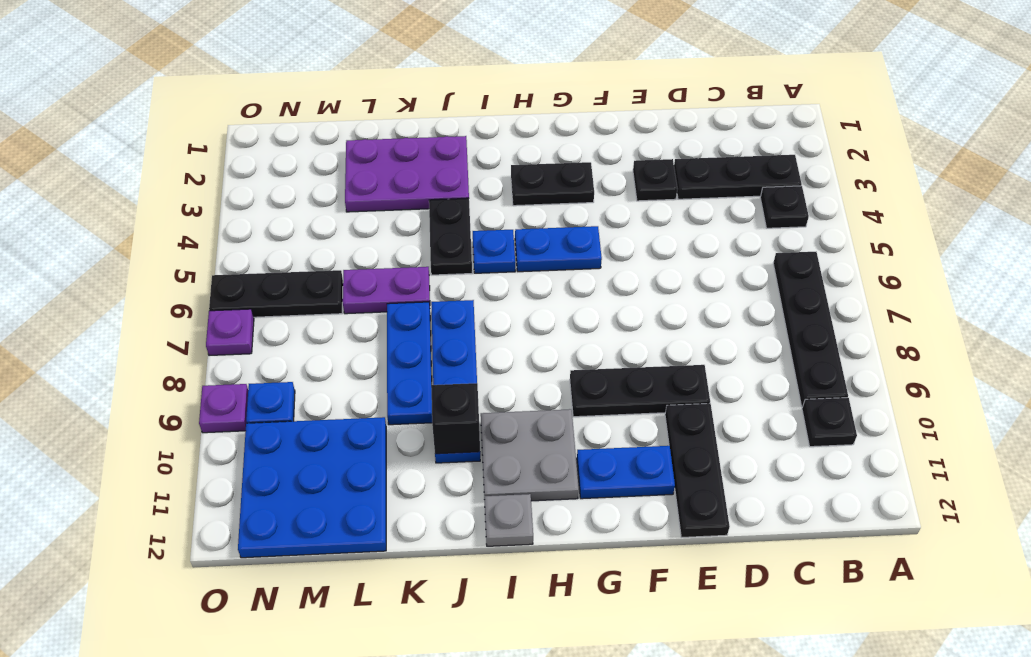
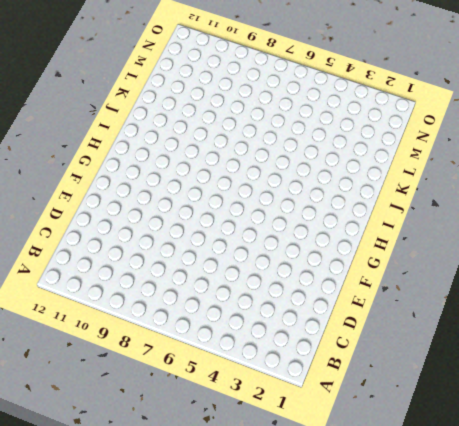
none -> black 1x3 plate [674,155,802,199]
none -> black 1x1 plate [760,186,809,228]
none -> black 1x4 plate [773,252,848,407]

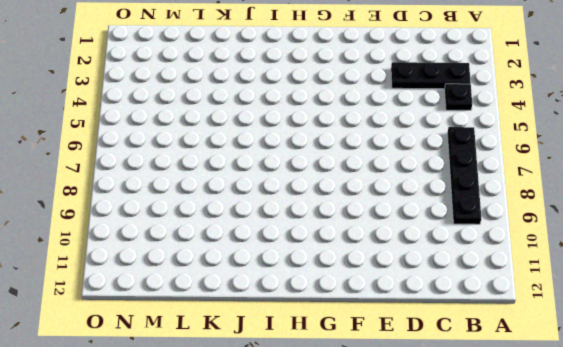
none -> black 1x1 plate [802,398,857,447]
none -> black 1x1 plate [633,159,677,201]
none -> black 1x3 plate [570,365,710,417]

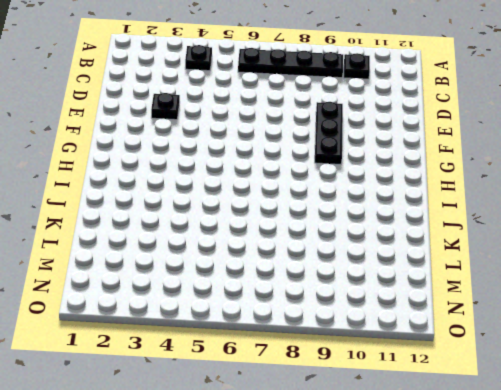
none -> black 1x3 plate [674,155,802,199]
none -> black 1x3 plate [665,403,730,537]
none -> blue 1x2 plate [577,446,675,499]

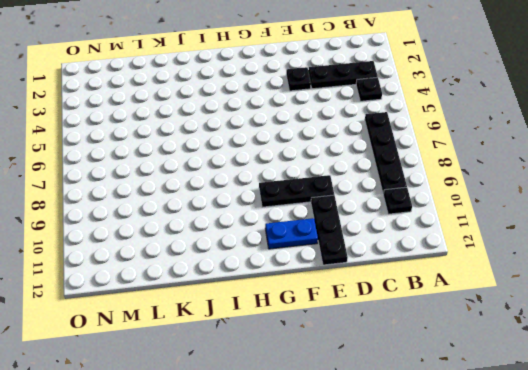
none -> black 1x2 plate [511,162,594,206]
none -> blue 1x2 plate [515,226,602,272]
none -> grey 2x2 plate [481,409,579,501]

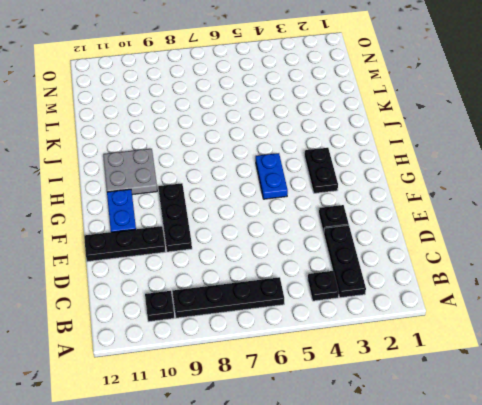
none -> blue 1x1 plate [473,230,515,273]
none -> grey 1x1 plate [484,494,533,546]
none -> purple 2x3 plate [345,136,469,212]

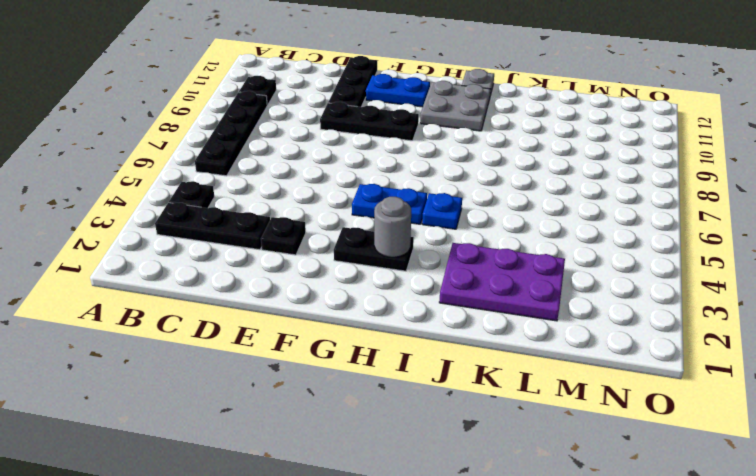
grey 1x1 round brick [374,197,411,257] -> none
none -> black 1x2 plate [429,198,472,275]
none -> blue 1x4 plate [431,300,480,463]
none -> purple 1x2 plate [343,267,430,314]

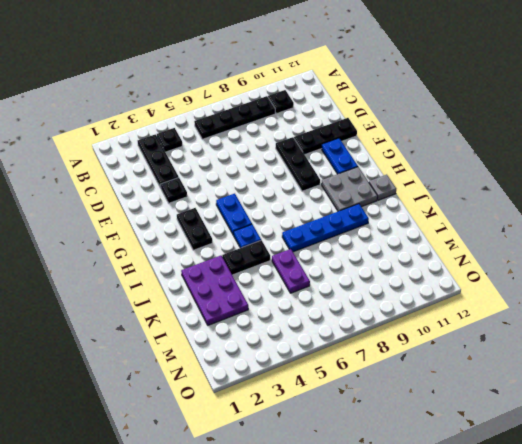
none -> blue 1x3 plate [387,302,432,425]
none -> blue 3x3 plate [238,417,386,558]
none -> black 1x3 plate [209,270,343,317]

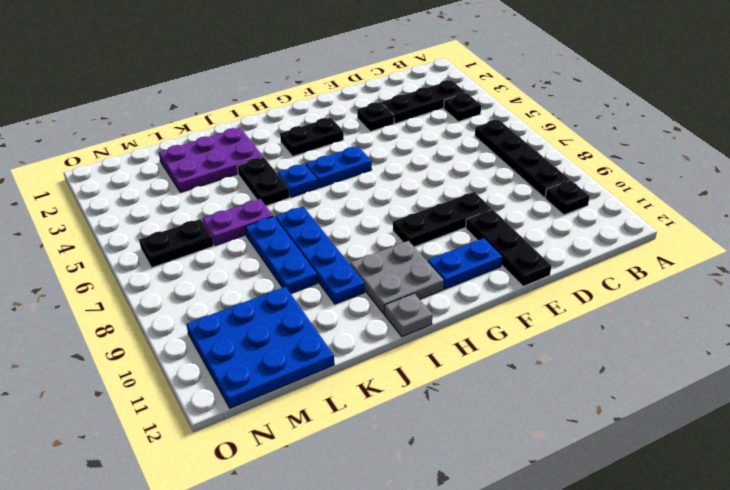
black 1x2 plate [139,219,213,268] -> black 1x3 plate [209,270,343,317]
none -> blue 1x1 plate [246,382,295,423]
none -> purple 1x1 plate [206,309,254,355]
none -> purple 1x1 plate [199,384,248,433]

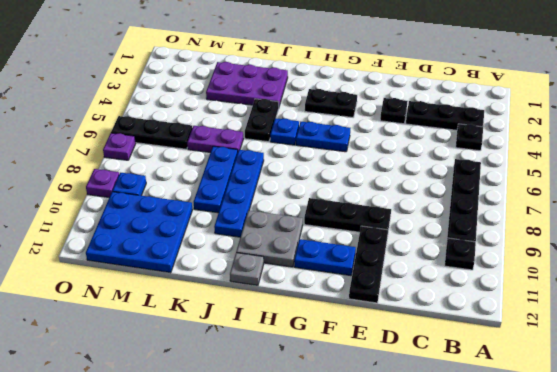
none -> black 1x1 brick [432,383,480,454]

